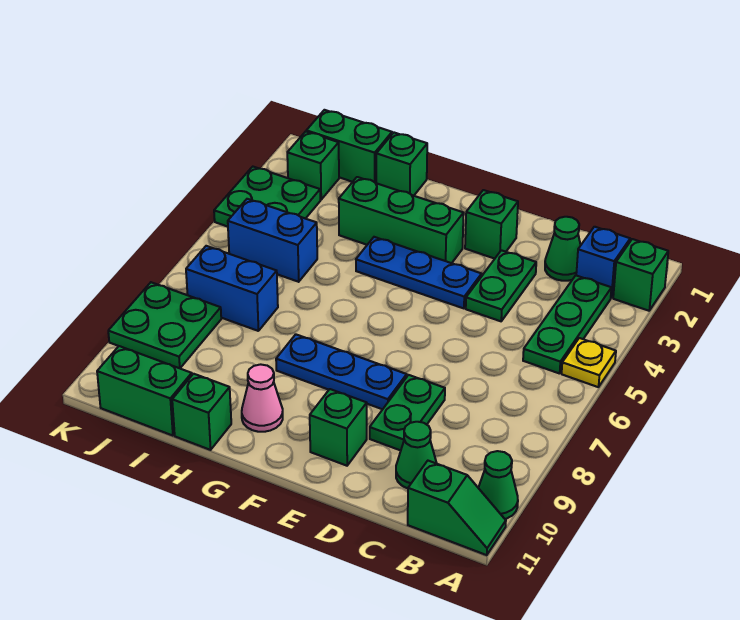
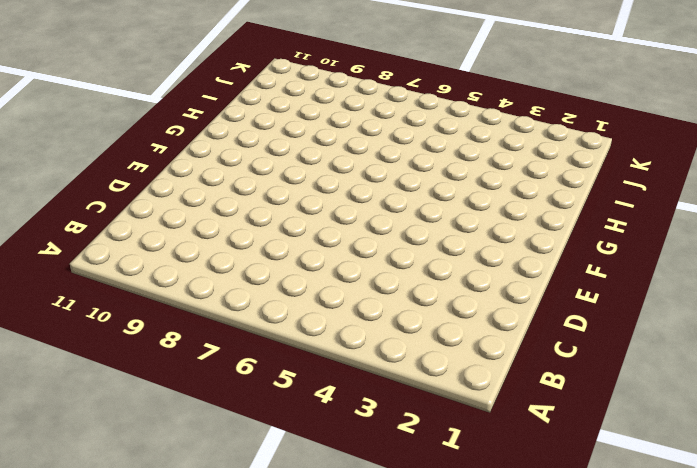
none -> green 1x1 brick [613,239,668,311]
none -> yellow 1x1 plate [562,338,616,387]
none -> green 1x1 cone [479,451,518,519]

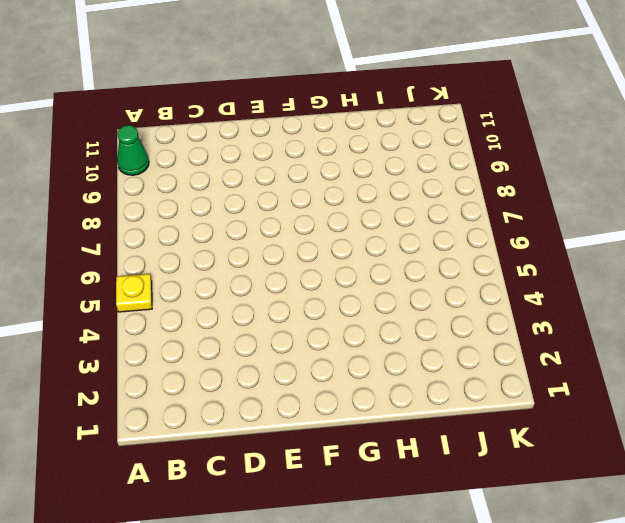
none -> green 1x1 brick [613,239,668,311]
none -> green 1x2 slope [408,461,506,555]
none -> blue 1x1 brick [576,227,630,298]

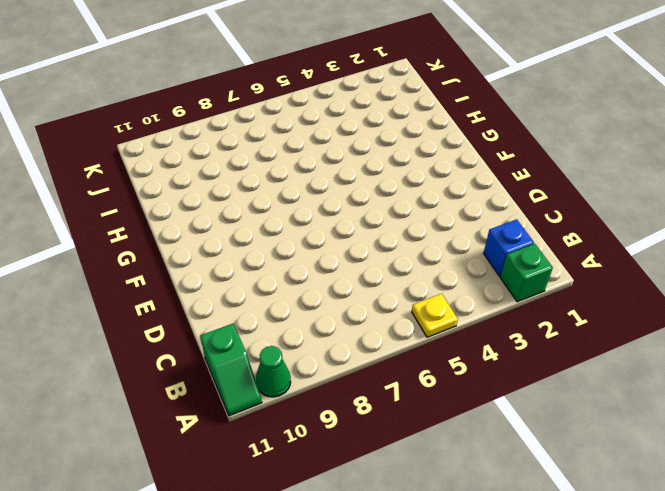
none -> green 1x3 plate [523,275,611,374]
none -> green 1x1 cone [545,217,581,281]
none -> green 1x1 cone [396,422,437,489]

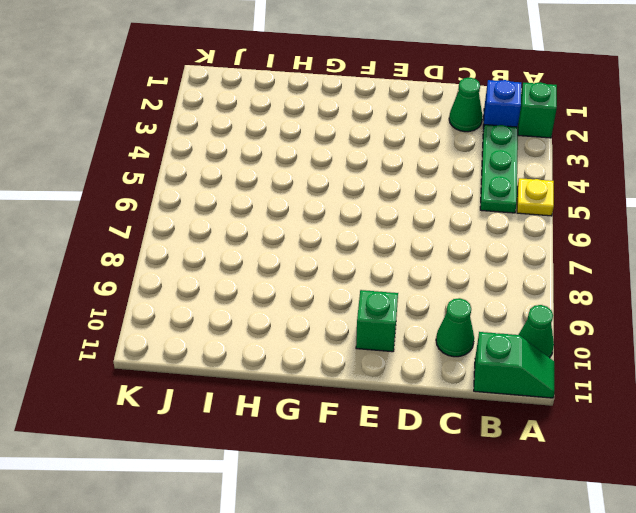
none -> green 1x2 plate [466,250,536,321]
none -> green 1x2 plate [370,375,445,450]
none -> green 1x1 brick [465,190,518,259]

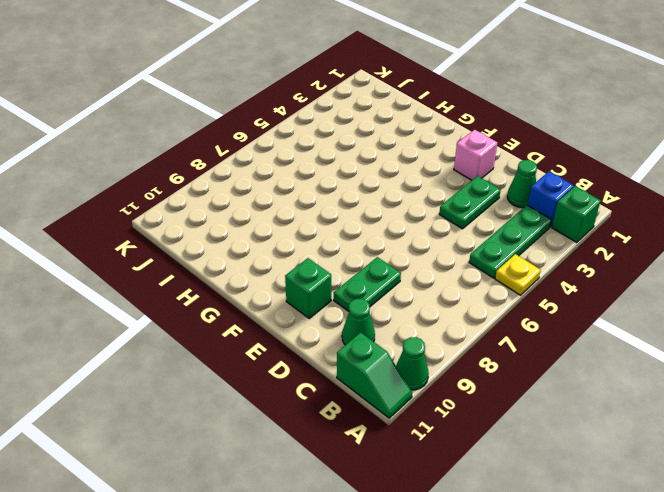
pink 1x1 brick [454,130,497,180] -> green 1x1 brick [465,190,518,259]
none -> blue 1x3 plate [356,237,482,308]
none -> blue 1x3 plate [276,334,407,409]
none -> green 1x3 brick [339,177,464,263]

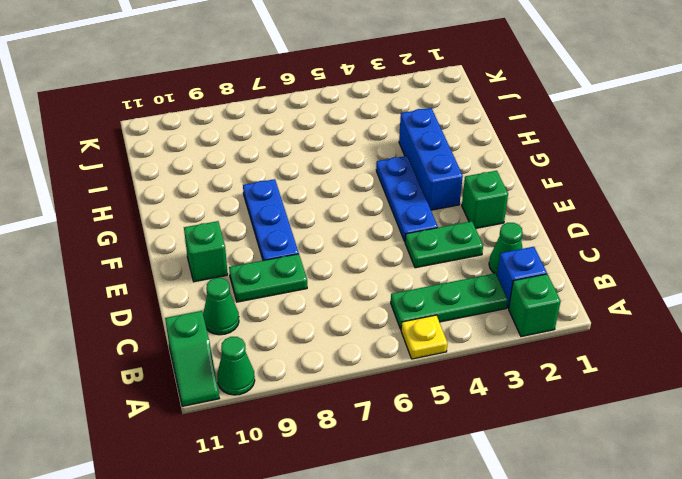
blue 1x3 brick [399,108,463,210] -> green 1x3 brick [339,177,464,263]
none -> pink 1x1 cone [242,364,283,432]
none -> green 1x1 brick [376,133,427,196]
none -> green 1x1 brick [172,374,231,450]

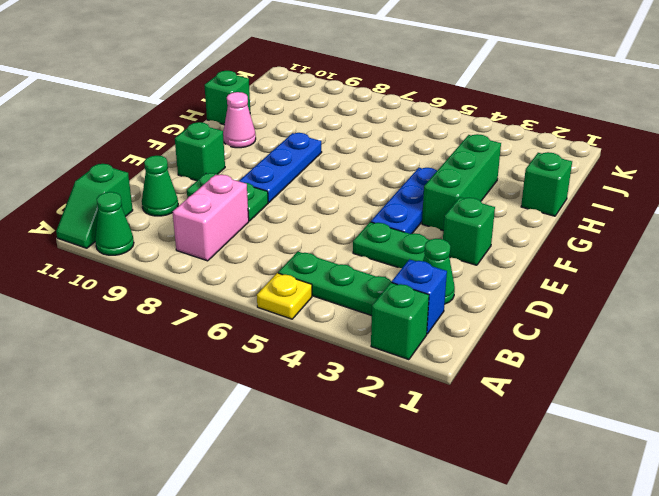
pink 1x2 brick [173,175,249,261] -> none
none -> green 1x2 brick [306,110,392,183]
none -> blue 1x2 brick [228,199,317,282]
none -> blue 1x2 brick [186,246,278,331]

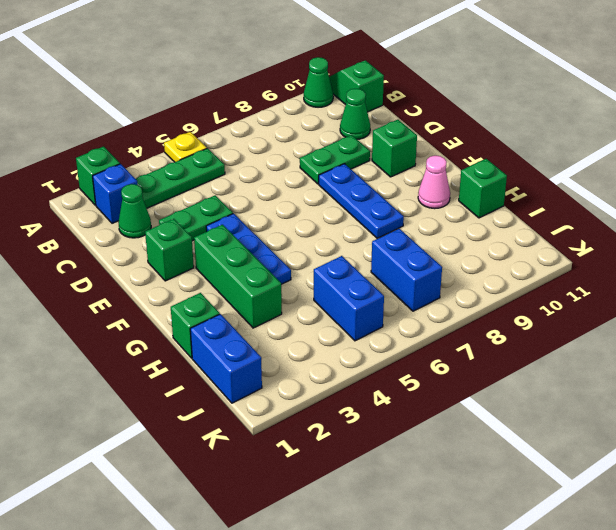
blue 1x2 brick [190,314,262,403] -> green 1x2 brick [306,110,392,183]
none -> green 1x2 brick [97,346,192,436]
none -> green 1x1 brick [287,131,339,200]
none -> green 2x2 plate [214,167,320,227]

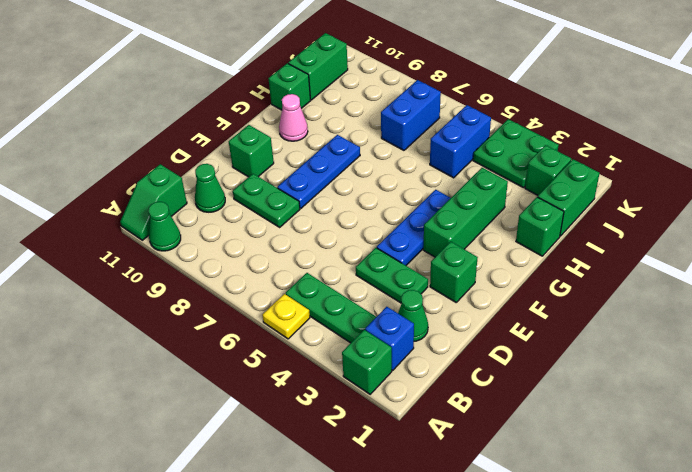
none -> green 2x2 plate [108,282,221,368]

